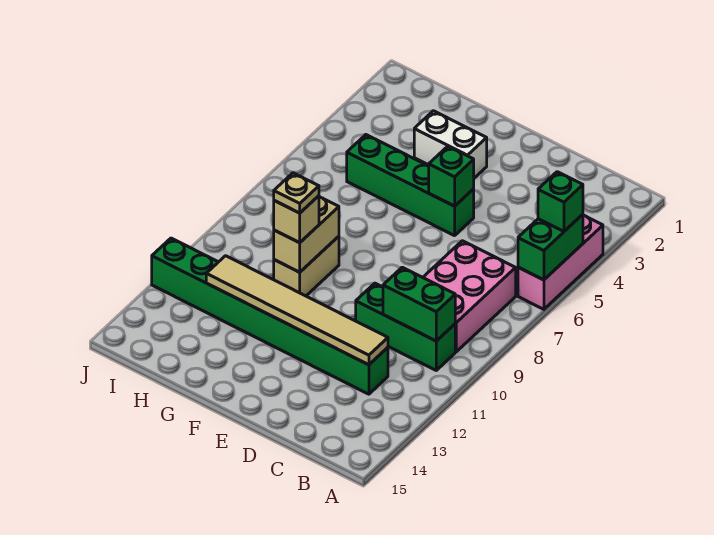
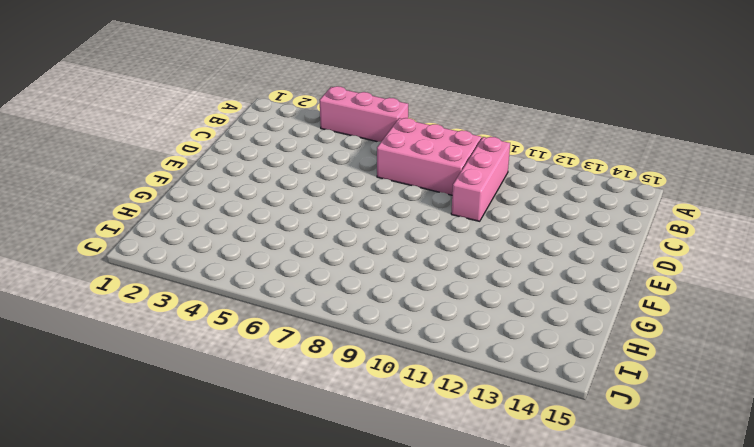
pink 1x3 brick [451,137,510,221] -> green 1x3 brick [356,283,455,370]
none -> green 1x8 brick [152,238,388,394]
none -> green 1x4 brick [347,135,474,236]
none -> white 1x2 brick [414,111,487,178]

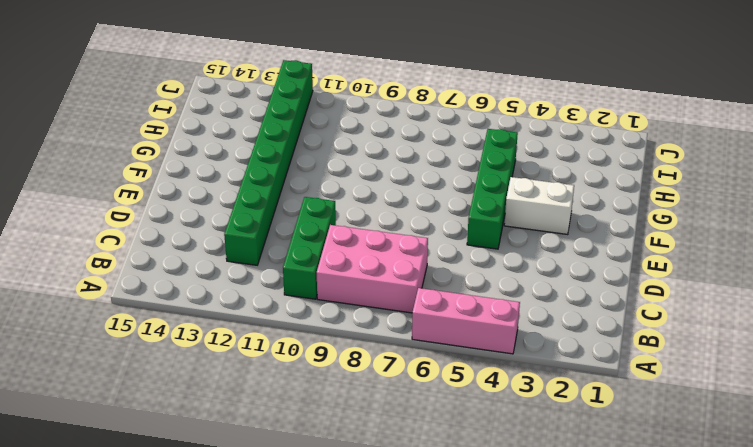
white 1x2 brick [504,177,574,235] -> white 1x2 brick turned to [414,111,487,178]
none -> tan 1x2 brick [274,236,339,296]
none -> green 1x2 brick [518,214,583,280]
none -> green 1x2 brick [383,267,455,341]

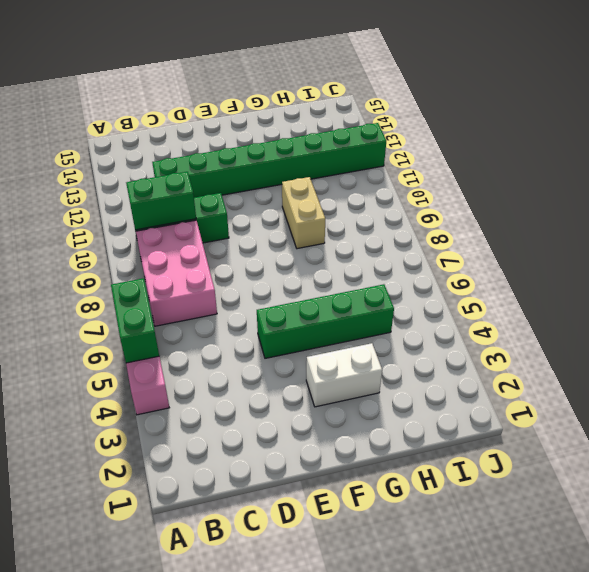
none -> tan 1x6 tile [206,256,388,365]
none -> green 1x1 brick [429,146,474,206]
none -> tan 1x2 brick [274,197,339,272]

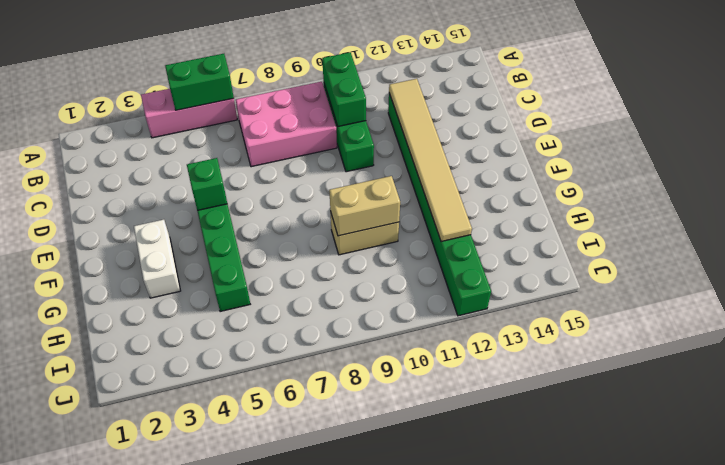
none -> green 1x1 brick [538,172,583,231]
none -> tan 1x1 brick [274,196,319,243]
none -> tan 1x1 plate [274,173,319,213]

